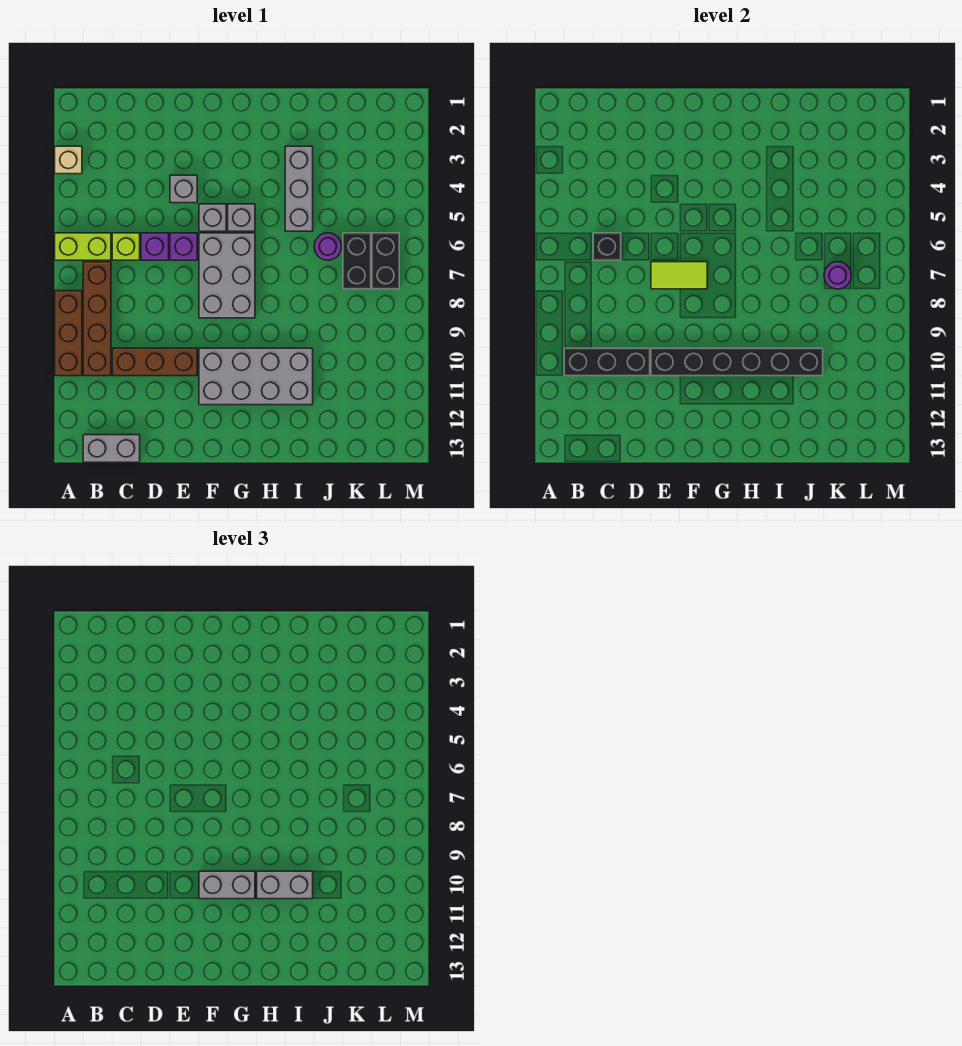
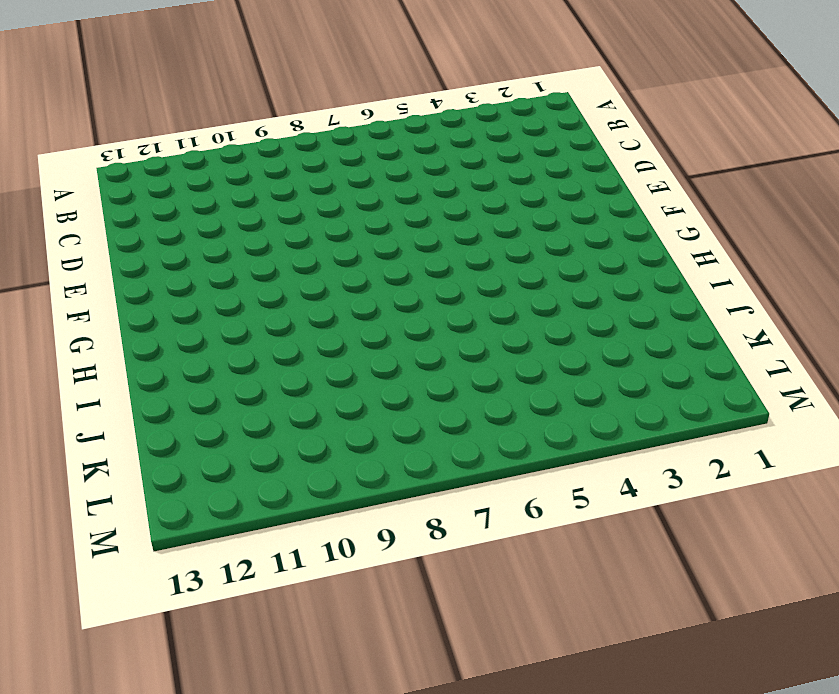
none -> tan 1x1 brick [55,146,82,174]
none -> lime 1x2 brick [55,233,111,260]
none -> brown 1x3 brick [55,291,82,376]

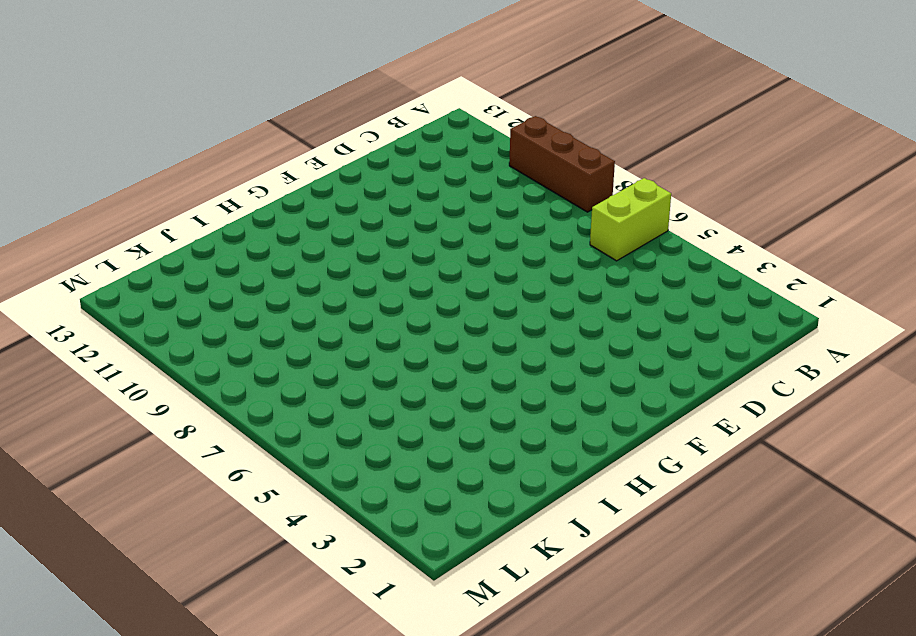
none -> tan 1x1 brick [55,146,82,174]
none -> brown 1x4 brick [83,262,111,376]
none -> grey 1x2 brick [83,435,140,462]

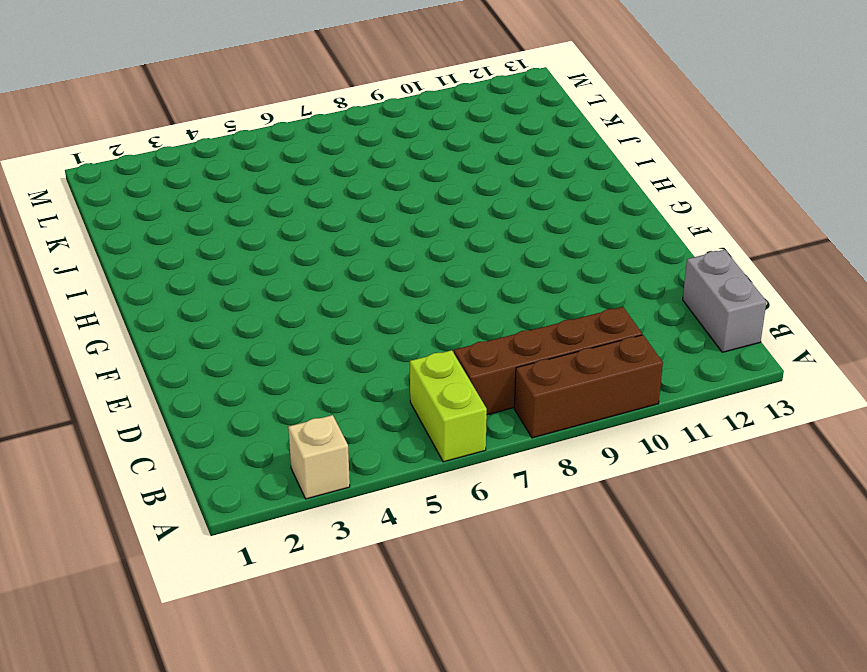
none -> lime 1x1 brick [112,233,140,260]
none -> brown 1x3 brick [112,348,197,376]
none -> purple 1x1 brick [141,233,169,260]

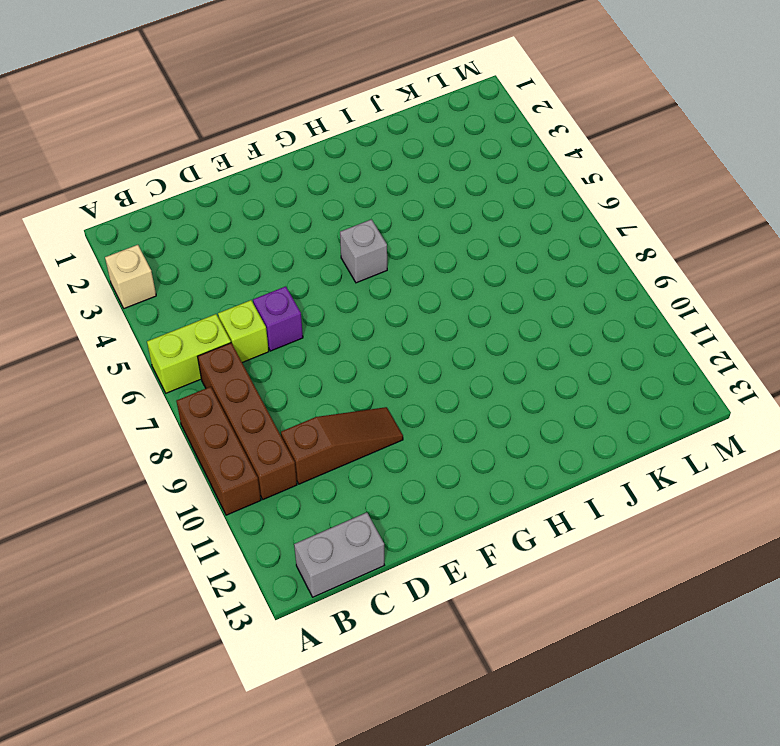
brown 1x3 slope [281,407,403,484] -> brown 1x3 brick [112,348,197,376]
none -> grey 1x1 brick [170,175,197,203]
none -> purple 1x1 brick [170,233,197,260]
none -> grey 1x1 brick [199,204,226,231]

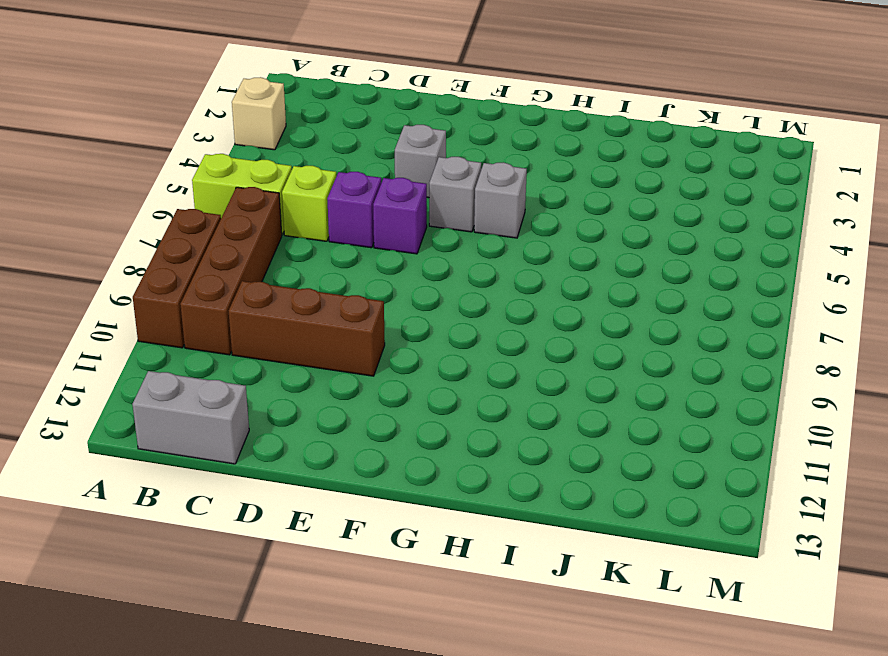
none -> grey 2x3 brick [199,233,255,318]
none -> grey 2x4 brick [199,348,313,405]
none -> grey 1x3 brick [285,146,313,231]

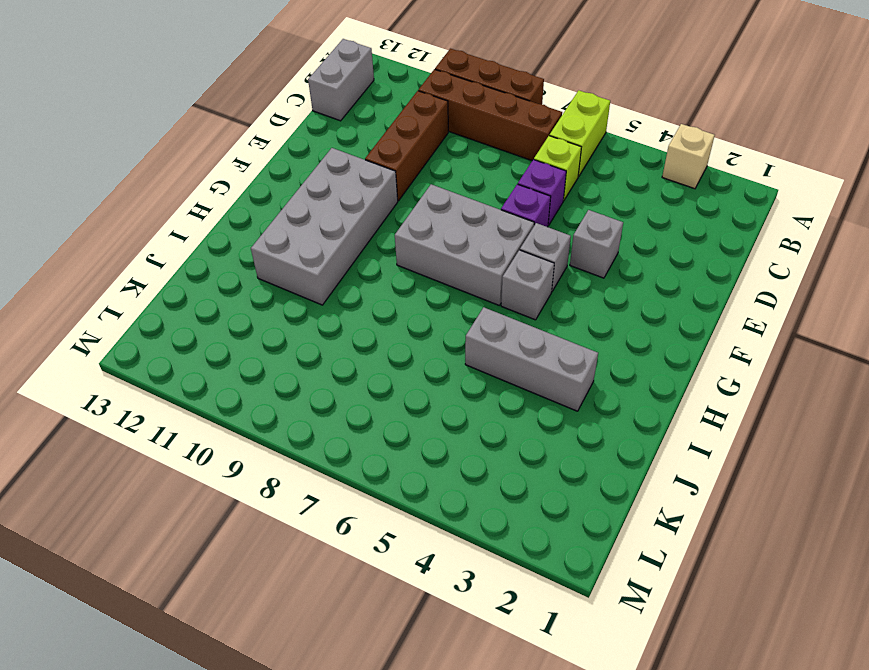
none -> purple 1x1 round brick [314,233,342,260]
none -> black 1x2 brick [343,233,371,289]
none -> black 1x2 brick [372,233,399,289]

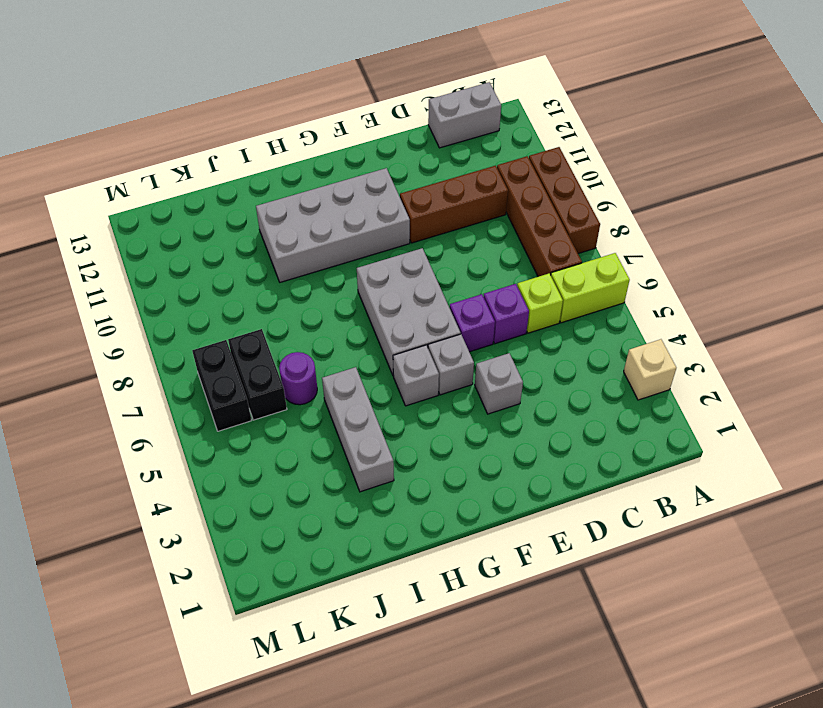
none -> black 1x3 brick [564,348,650,376]
none -> black 1x1 brick [593,233,621,260]
none -> lime 1x2 tile [651,262,707,289]

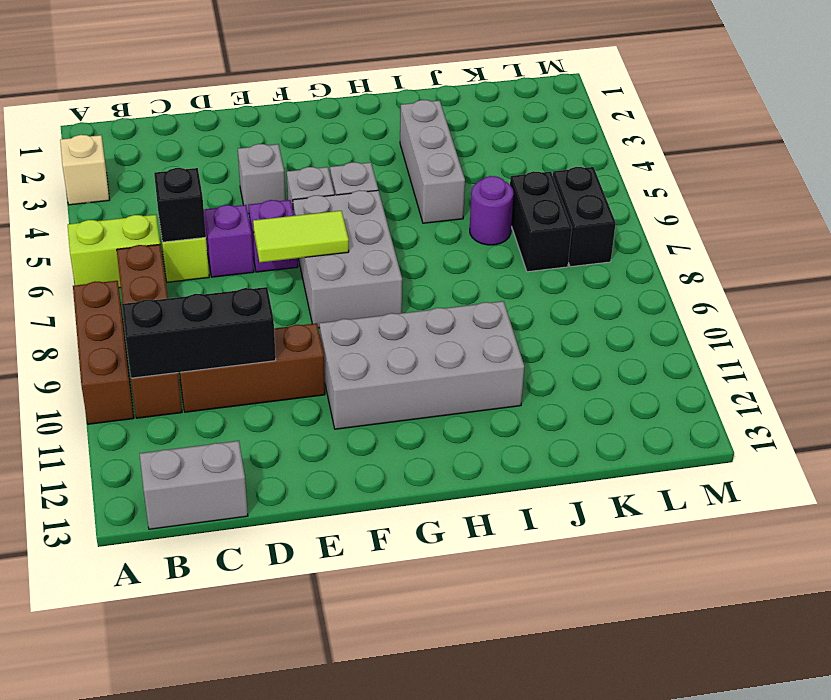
none -> black 1x6 brick [651,348,823,376]
none -> purple 1x1 round brick [824,262,851,289]
none -> grey 1x2 brick [199,871,255,899]

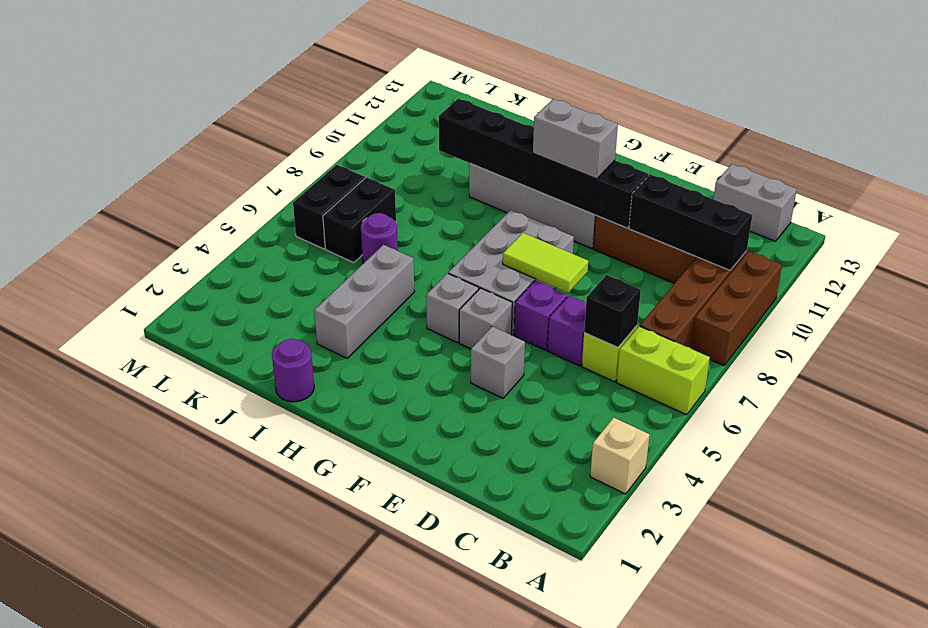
purple 1x1 round brick [272,339,314,402] -> purple 1x1 round brick moved to [824,262,851,289]
none -> grey 1x2 brick [257,871,313,899]

